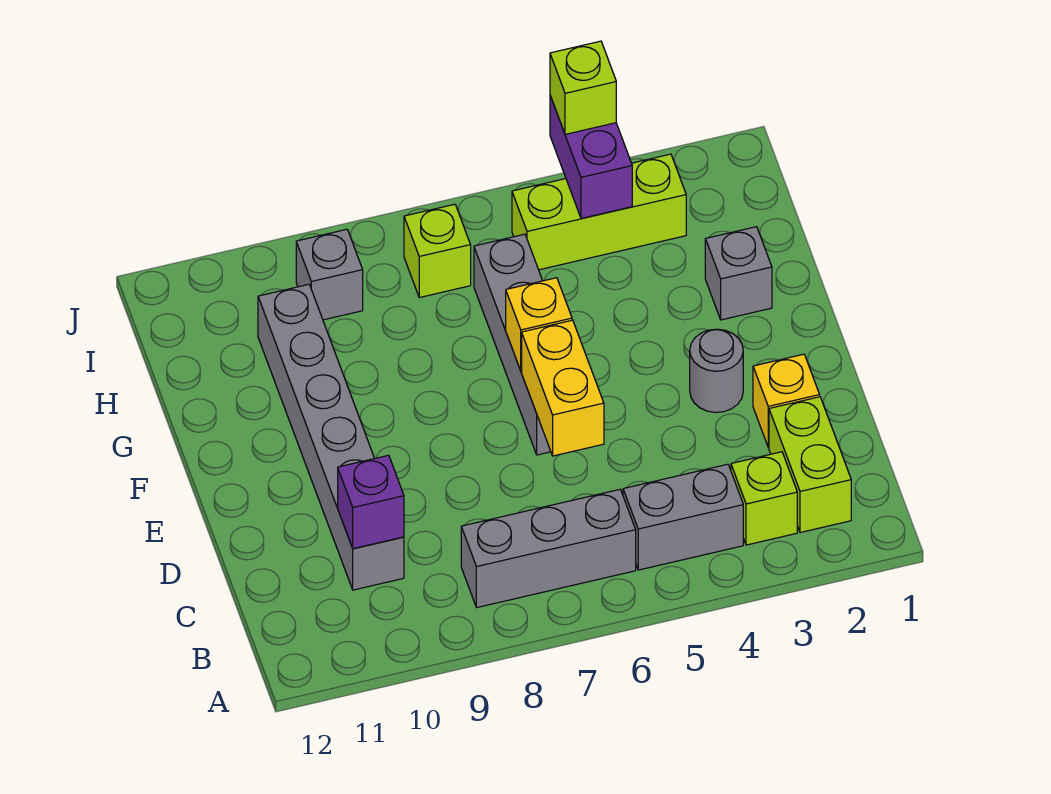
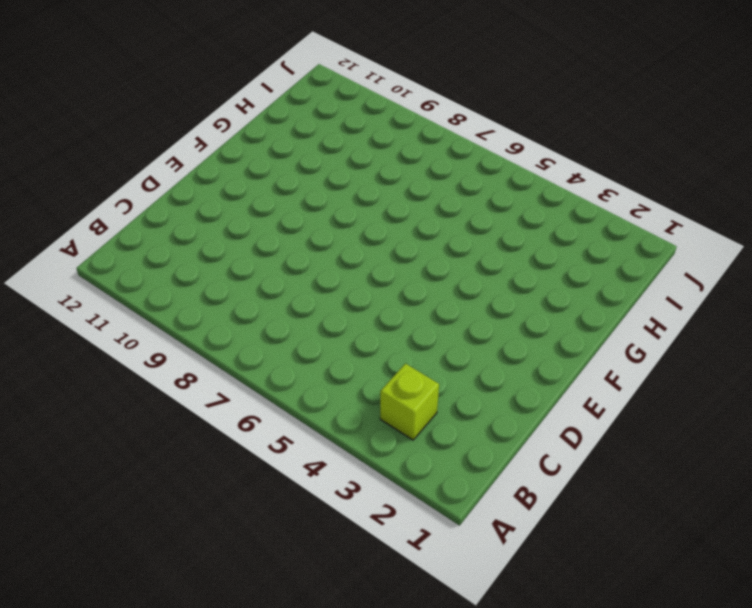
none -> lime 1x2 brick [769,397,851,533]
none -> grey 1x2 brick [623,464,743,570]
none -> grey 1x3 brick [461,489,636,607]

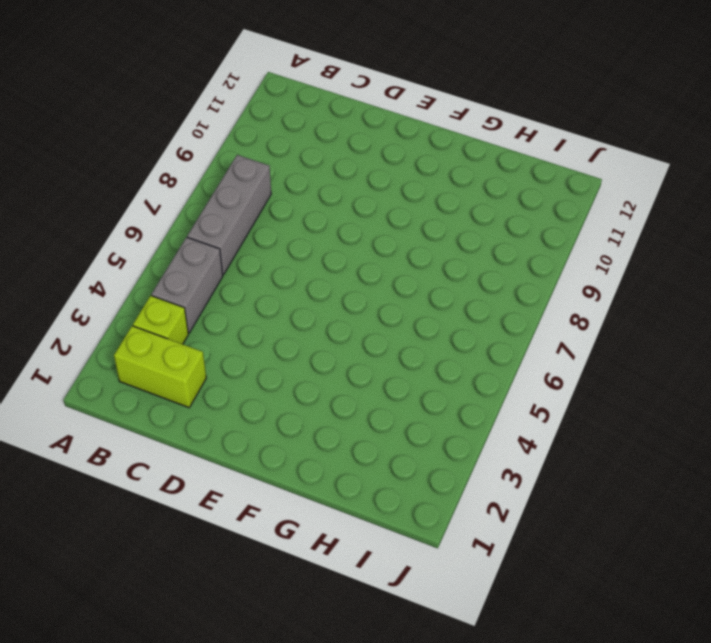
none -> grey 1x6 brick [258,284,404,590]
none -> yellow 1x1 brick [753,354,820,447]
none -> grey 1x1 round brick [690,329,743,412]

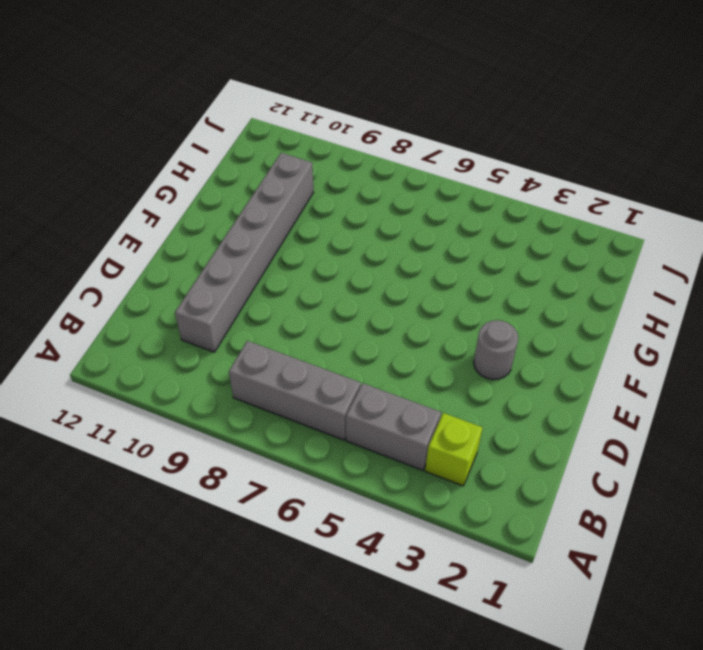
none -> lime 1x2 brick [769,397,851,533]
none -> yellow 1x1 brick [753,354,820,447]
none -> grey 1x4 brick [474,234,551,455]

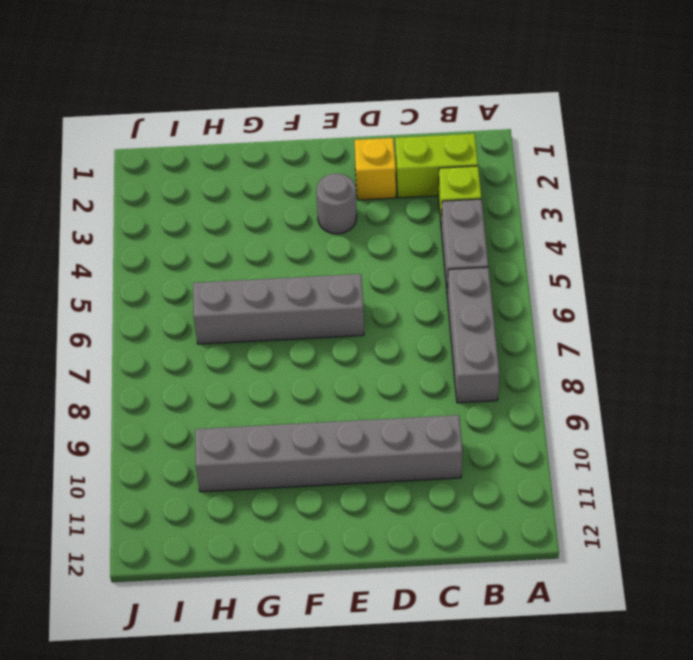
none -> grey 1x1 brick [705,227,772,320]
none -> lime 1x3 brick [512,154,686,270]
none -> lime 1x1 brick [404,204,471,297]

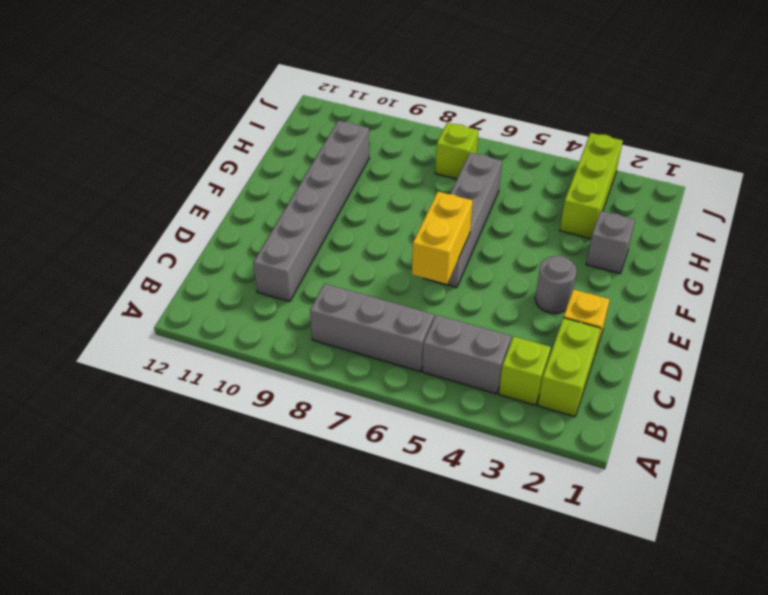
lime 1x3 brick [560,133,623,239] -> lime 1x3 brick turned to [512,154,686,270]
none -> grey 1x1 brick [296,229,363,320]
none -> purple 1x1 brick [338,455,404,549]
none -> yellow 1x1 brick [506,278,572,371]

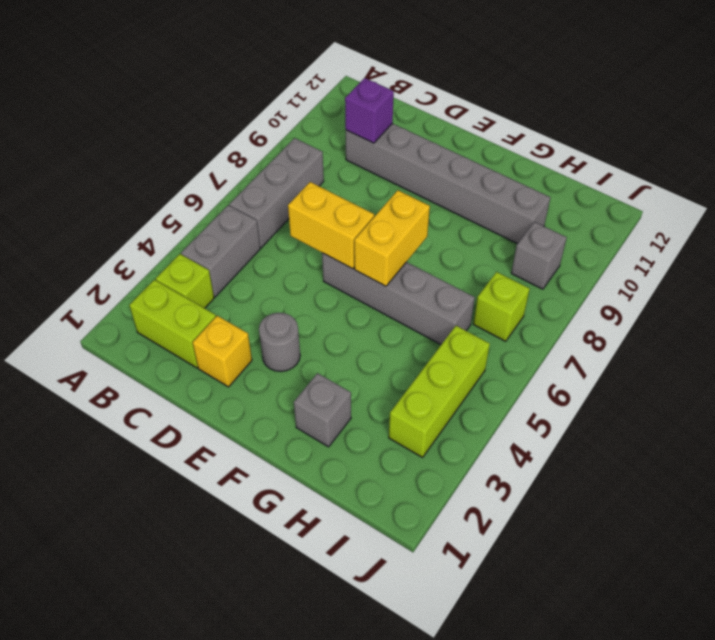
yellow 1x2 brick [354,190,430,286] -> yellow 1x1 brick [506,278,572,371]
none -> purple 1x2 brick [550,96,632,218]
none -> lime 1x1 brick [550,41,616,134]

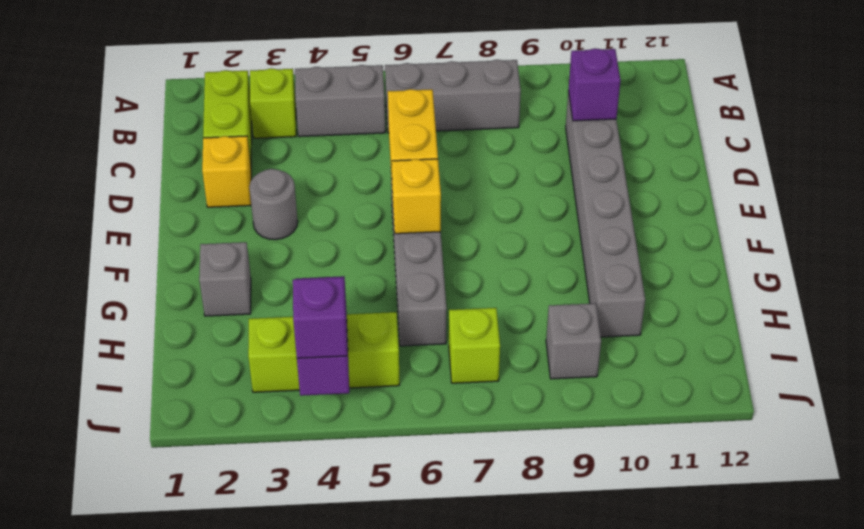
purple 1x1 brick [293,277,347,358] -> lime 1x1 brick [550,41,616,134]

